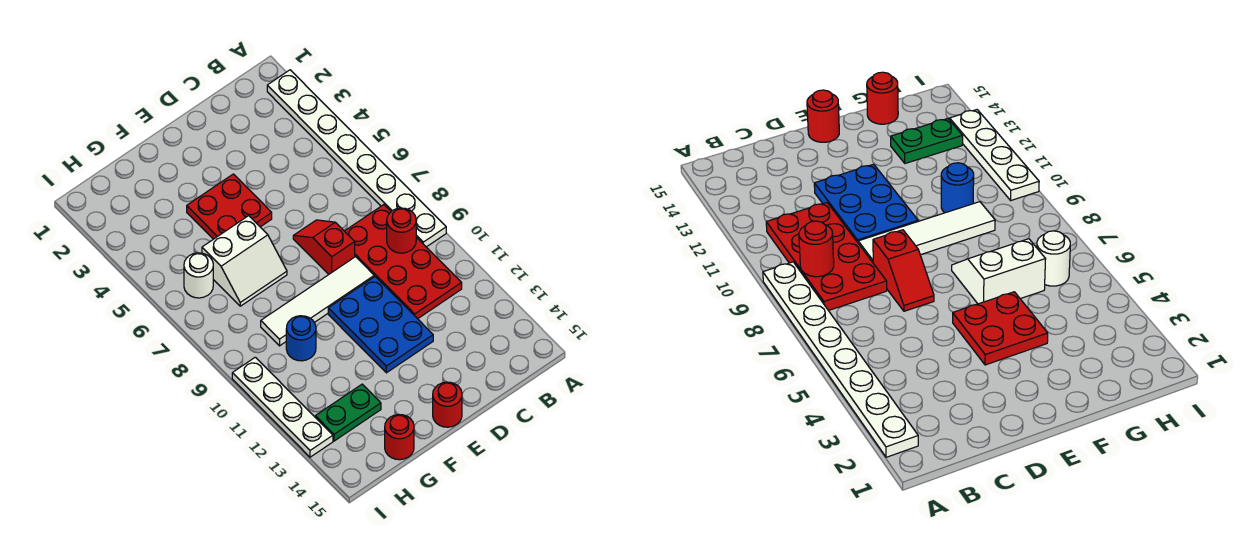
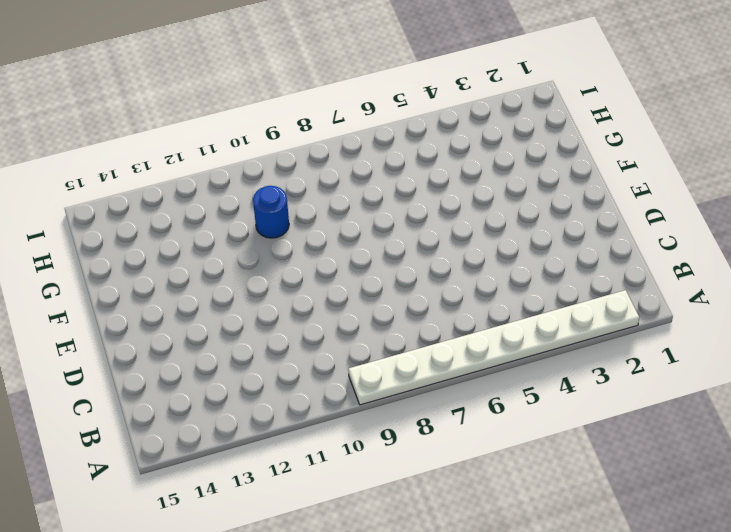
none -> red 2x4 plate [345,205,462,319]
none -> red 1x2 slope [293,220,355,274]
none -> white 1x4 tile [261,257,374,346]

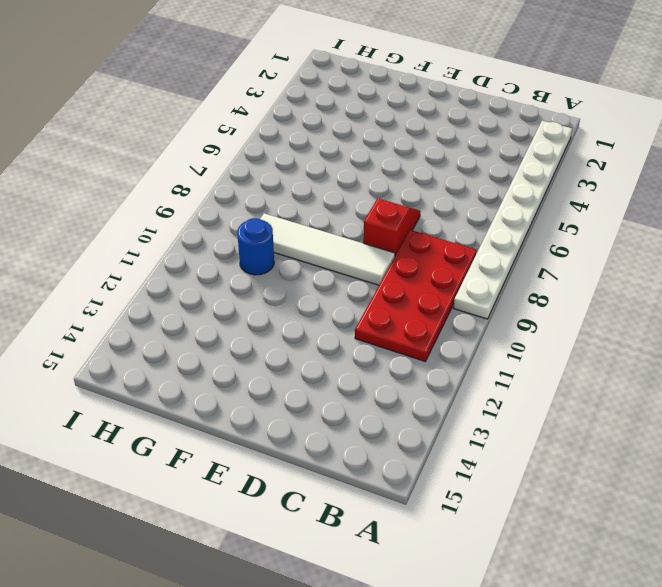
none -> blue 2x3 plate [328,277,433,373]
none -> red 2x2 plate [187,174,272,239]
none -> red 1x1 round brick [433,382,462,427]

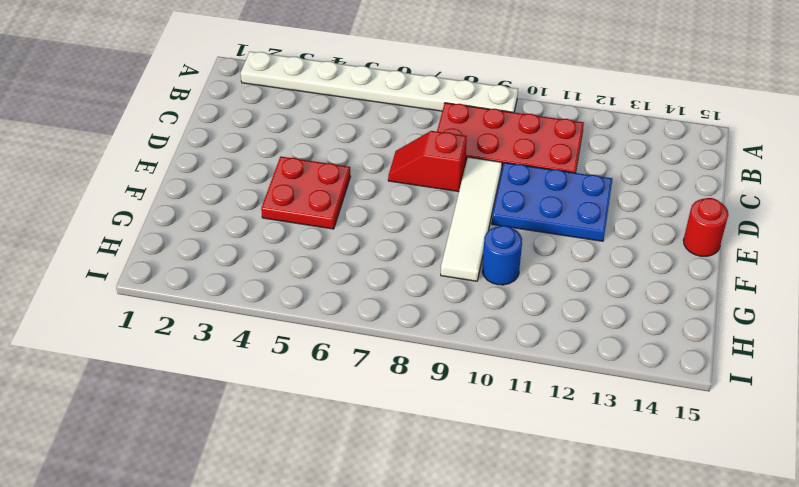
none -> white 2x2 slope [202,216,287,306]
none -> green 1x2 plate [315,384,381,441]
none -> red 1x1 round brick [385,415,414,460]

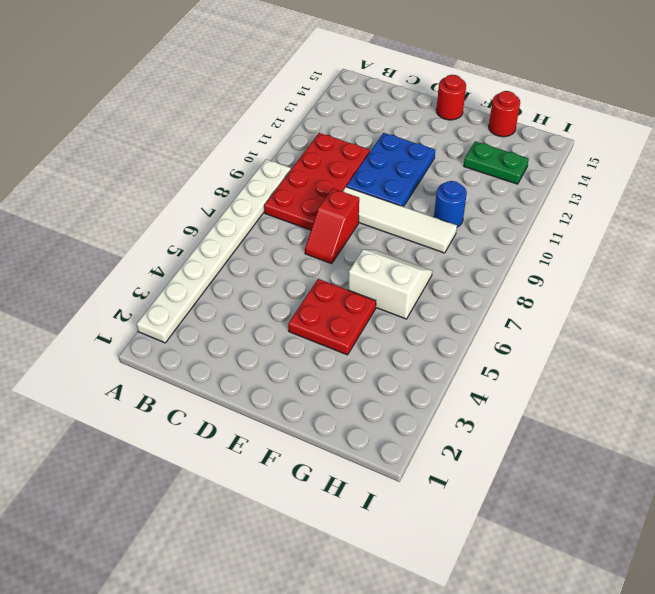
none -> white 1x1 round brick [184,253,213,298]
none -> white 1x4 plate [232,357,333,457]
none -> red 1x1 round brick [387,208,416,253]

